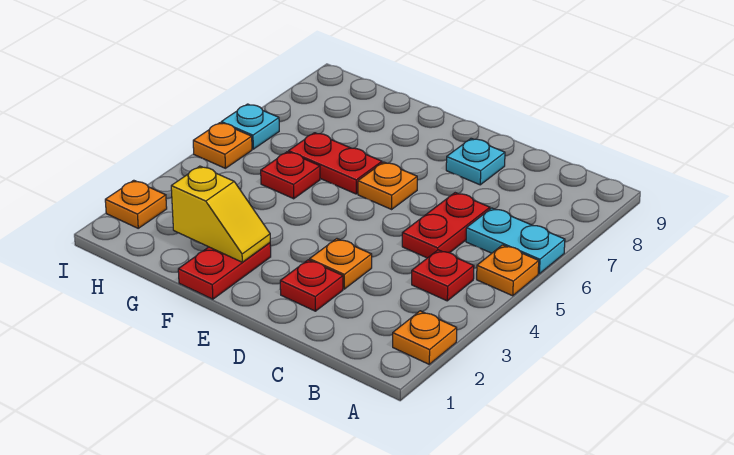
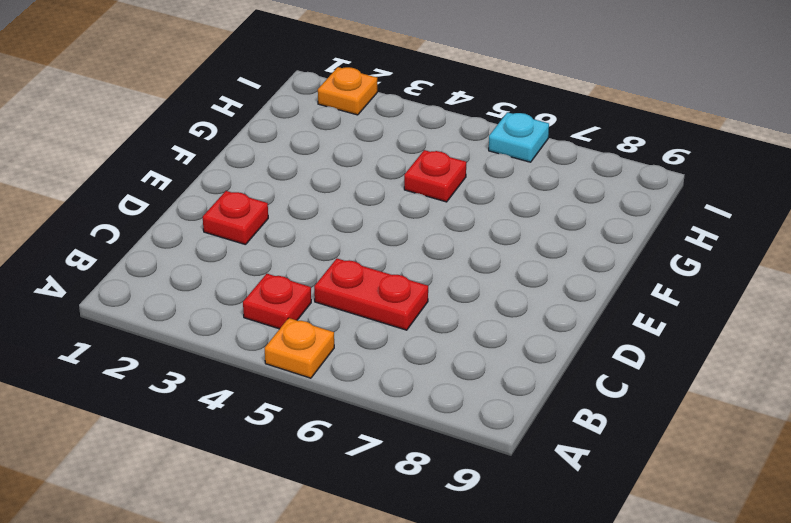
none -> orange 1x1 plate [393,311,457,364]
none -> cyan 1x2 plate [466,208,565,274]
none -> orange 1x1 plate [310,239,372,289]

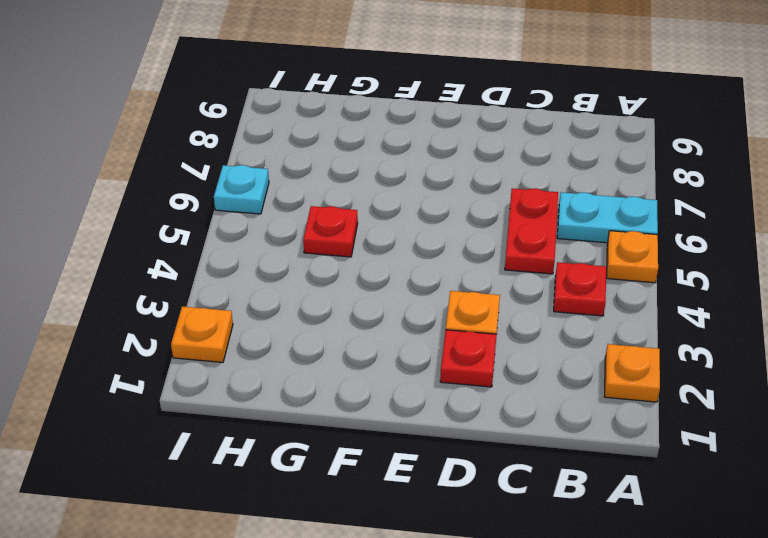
none -> cyan 1x1 plate [446,138,505,185]
none -> orange 1x1 plate [358,162,417,209]
none -> red 1x2 plate [178,243,271,299]

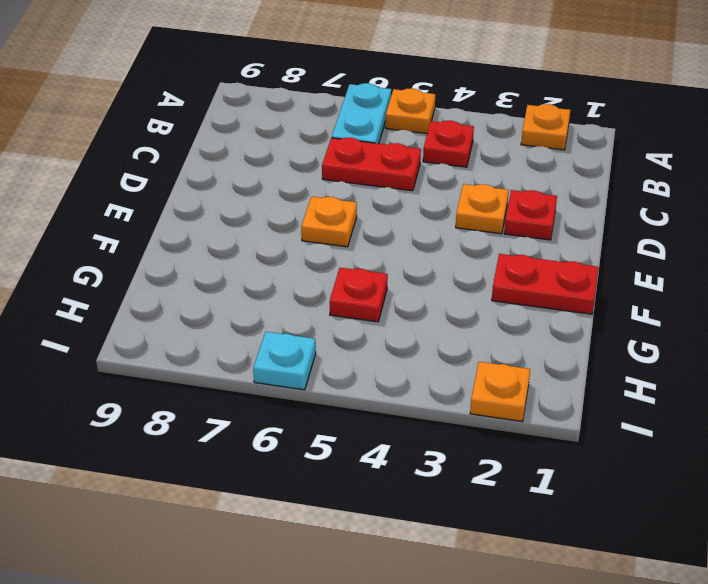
none -> cyan 1x1 plate [446,138,505,185]
none -> red 1x2 plate [289,133,382,194]
none -> orange 1x1 plate [193,123,252,168]

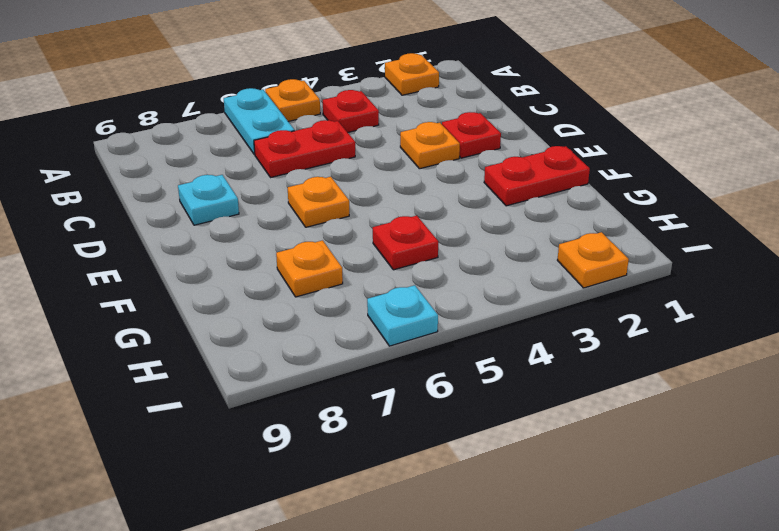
orange 1x1 plate [276,240,343,297] -> orange 1x1 plate moved to [193,123,252,168]
none -> red 1x2 plate [289,133,382,194]
none -> yellow 1x2 slope [171,166,270,262]

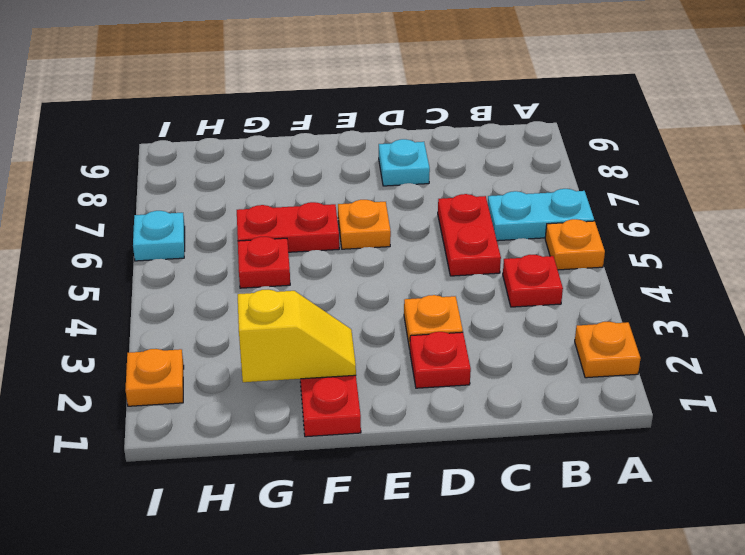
none -> orange 1x1 plate [193,123,252,168]

